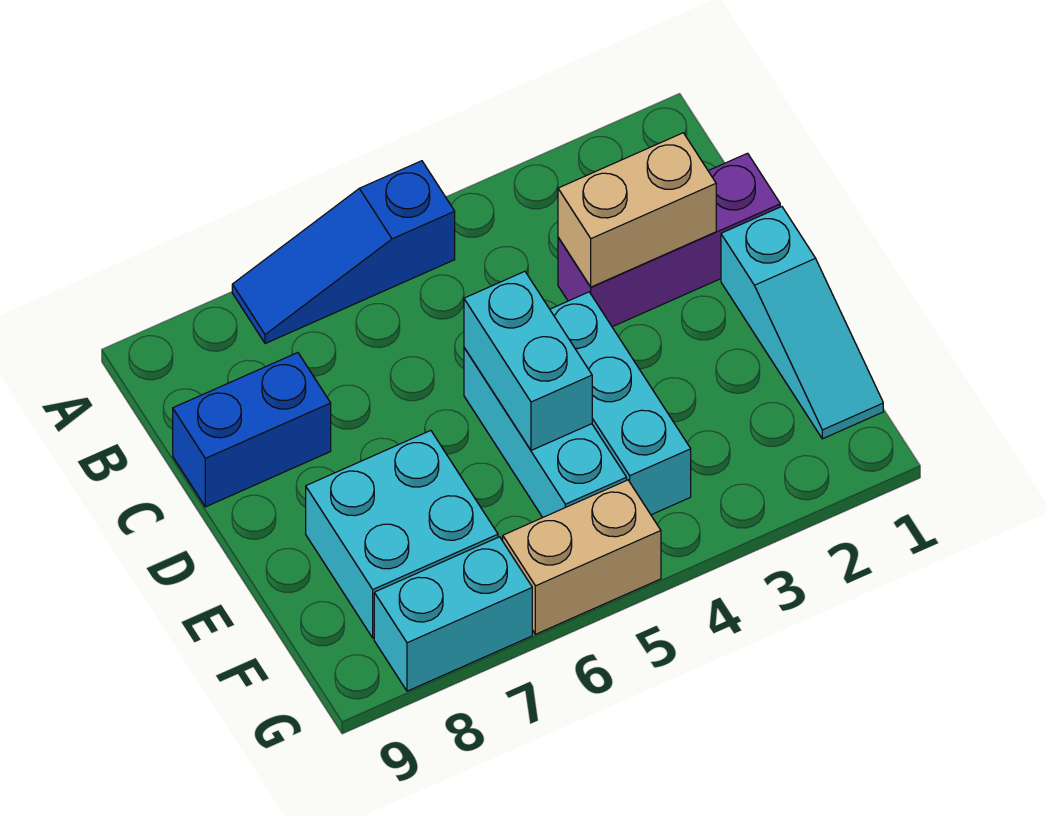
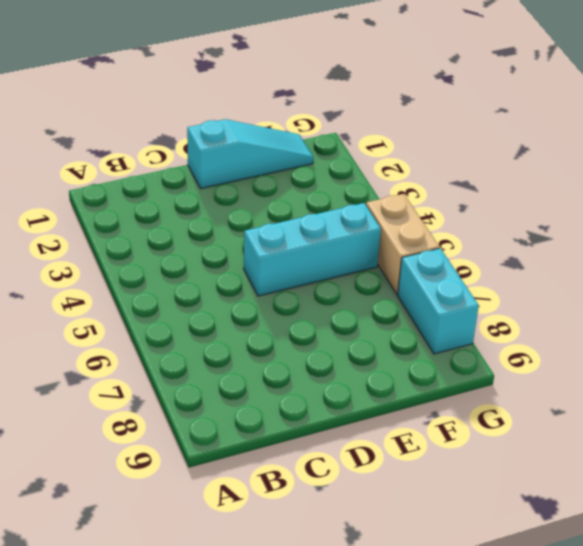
none -> blue 1x3 slope [232,161,455,344]
none -> purple 1x3 brick [558,153,780,327]

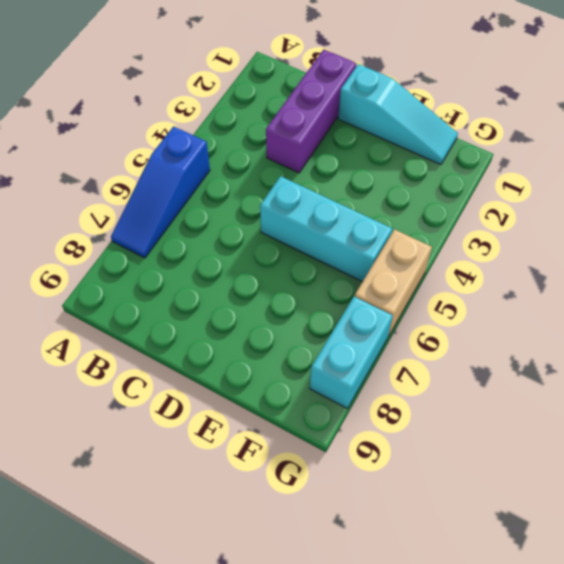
none -> blue 1x2 brick [173,353,331,507]
none -> cyan 1x3 brick [550,292,691,515]

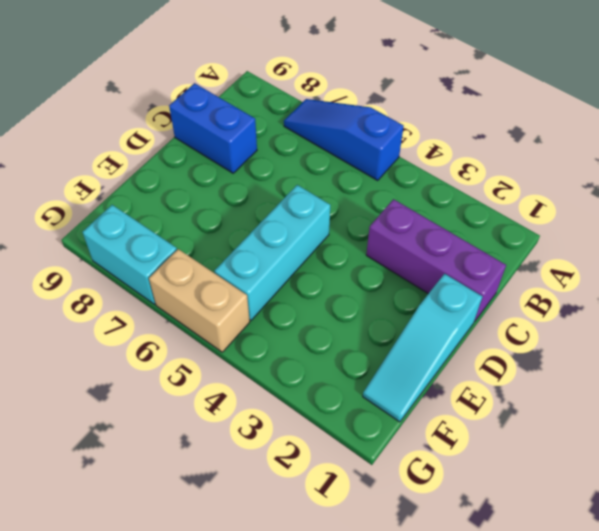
none -> cyan 1x3 brick [550,292,691,515]
none -> cyan 2x2 brick [306,431,498,638]

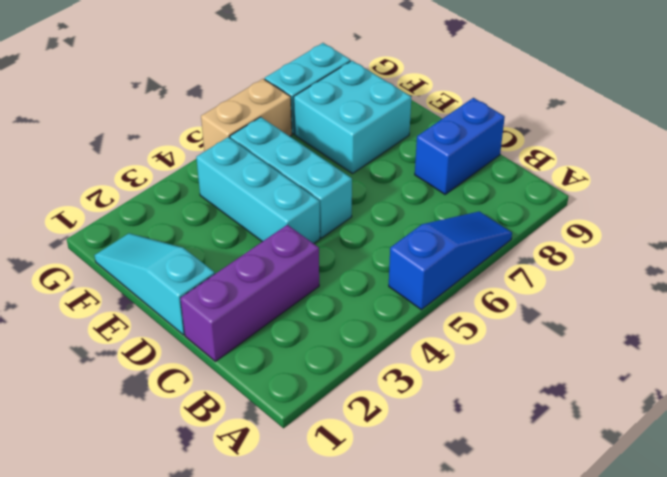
none -> tan 1x2 brick [558,133,716,287]
none -> cyan 1x2 brick [464,271,592,450]

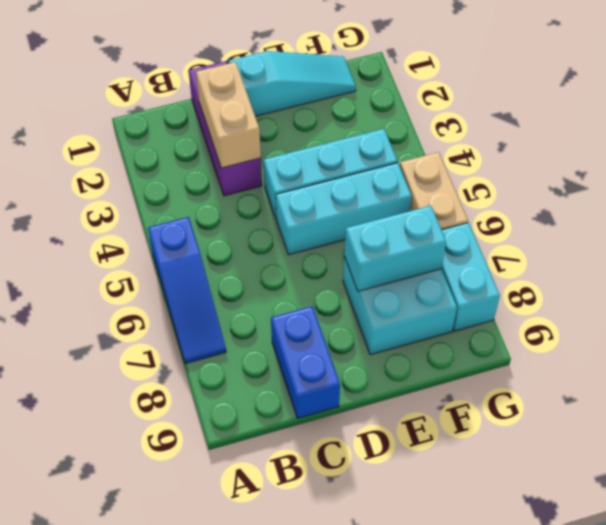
cyan 1x2 brick [344,206,446,291] -> cyan 1x2 brick moved to [464,271,592,450]

